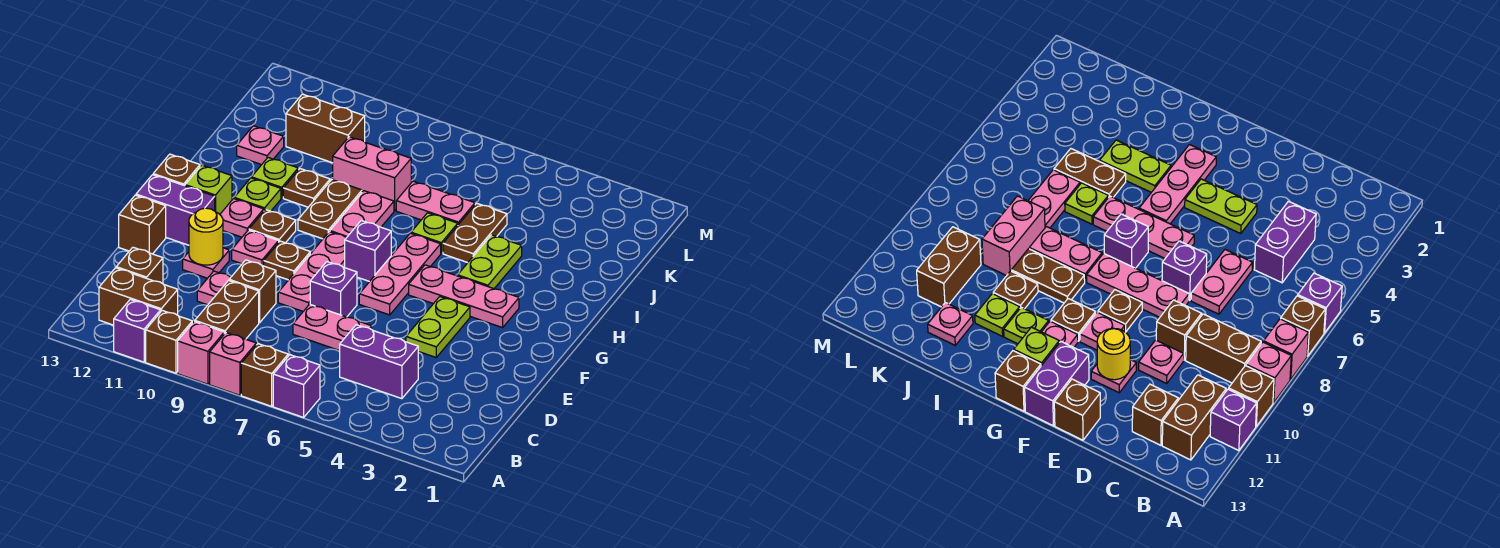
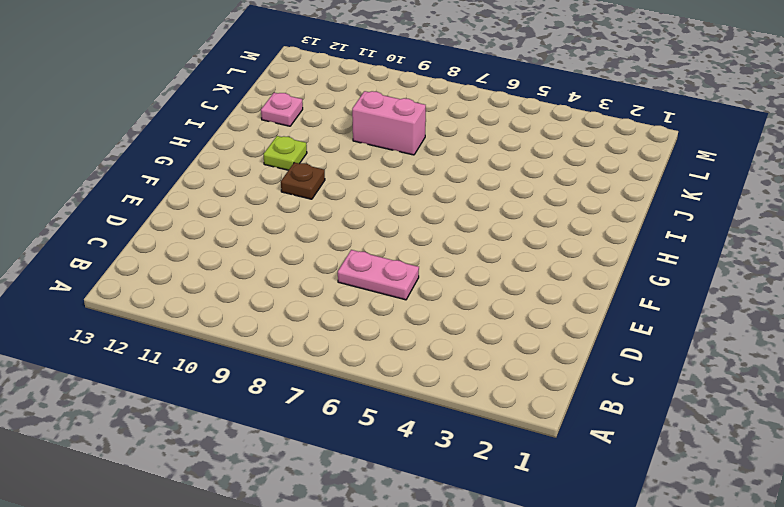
none -> purple 1x1 brick [273,355,320,417]
none -> brown 1x1 brick [241,344,288,406]
none -> pink 1x1 brick [210,333,256,395]
none -> pink 1x1 brick [178,321,224,384]

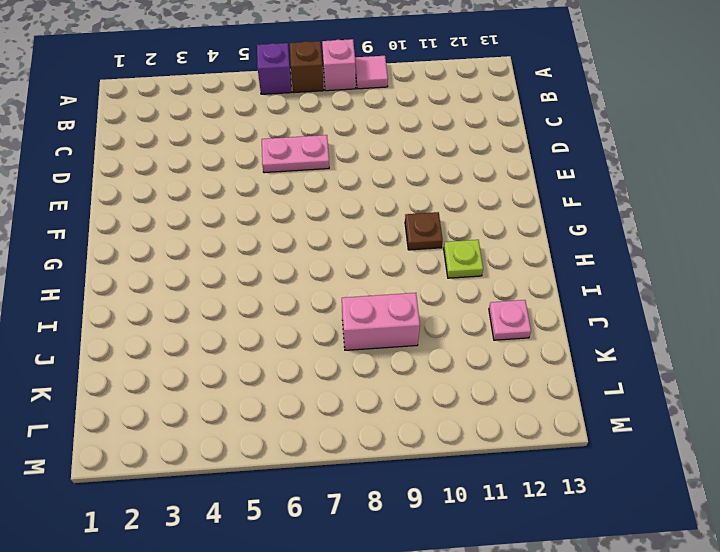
pink 1x1 tile [355,56,388,89] -> pink 1x1 brick [178,321,224,384]
none -> brown 1x1 brick [146,310,192,373]
none -> purple 1x1 brick [114,299,161,362]
none -> brown 1x2 brick [195,281,259,339]
none -> brown 1x2 brick [99,268,178,325]

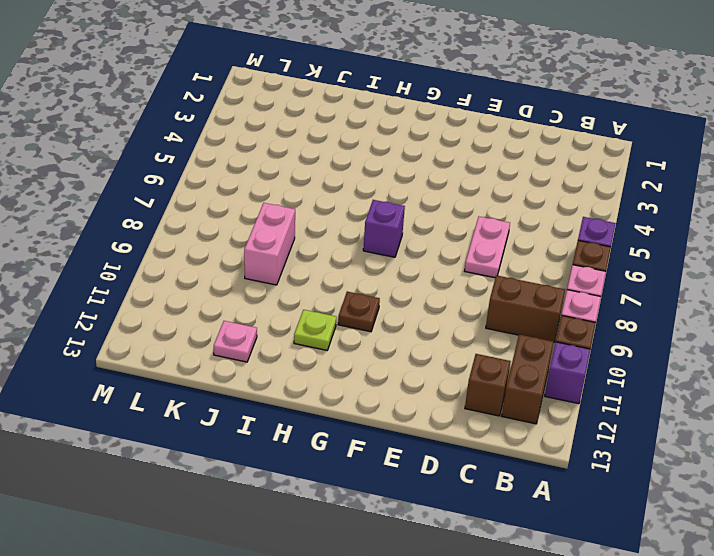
none -> purple 1x2 brick [340,325,418,399]
none -> brown 1x1 brick [229,260,276,323]
none -> pink 1x1 plate [197,271,231,305]
none -> lime 1x2 plate [406,297,470,357]

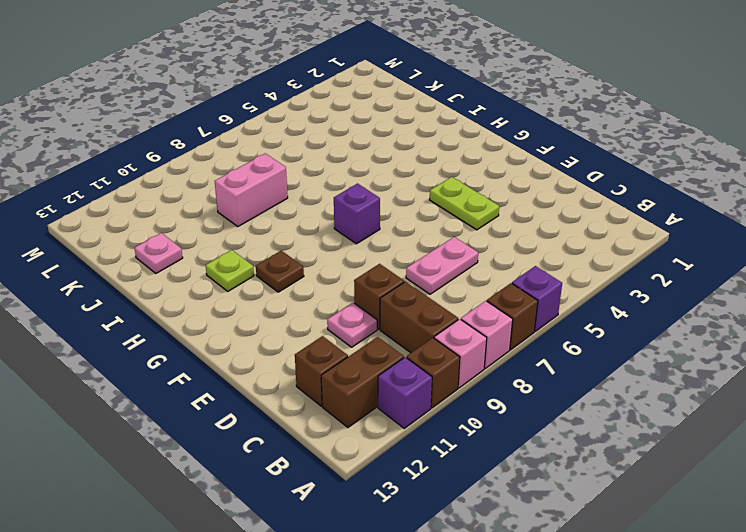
none -> purple 1x2 brick [340,325,418,399]
none -> purple 1x1 brick [310,262,357,317]
none -> pink 1x3 plate [278,232,346,311]
none -> pink 1x1 plate [183,248,229,278]

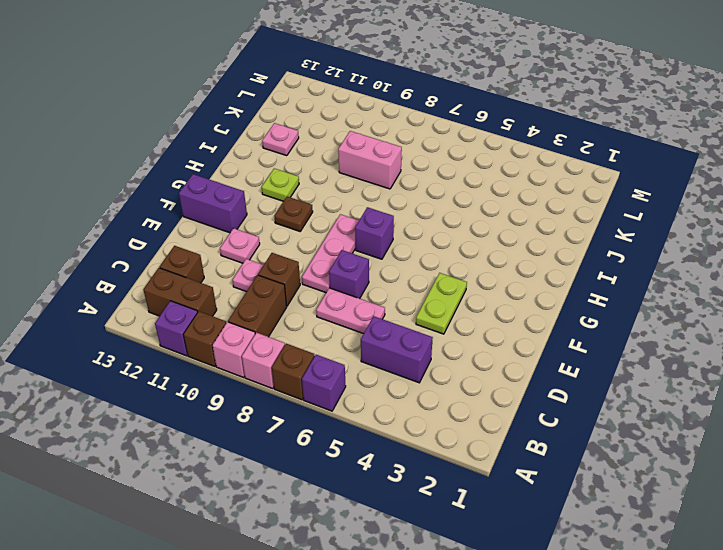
none -> brown 1x1 brick [119,195,166,254]
none -> pink 1x3 plate [359,233,441,315]
none -> brown 1x1 plate [264,241,310,280]
none -> pink 1x1 plate [232,230,279,266]

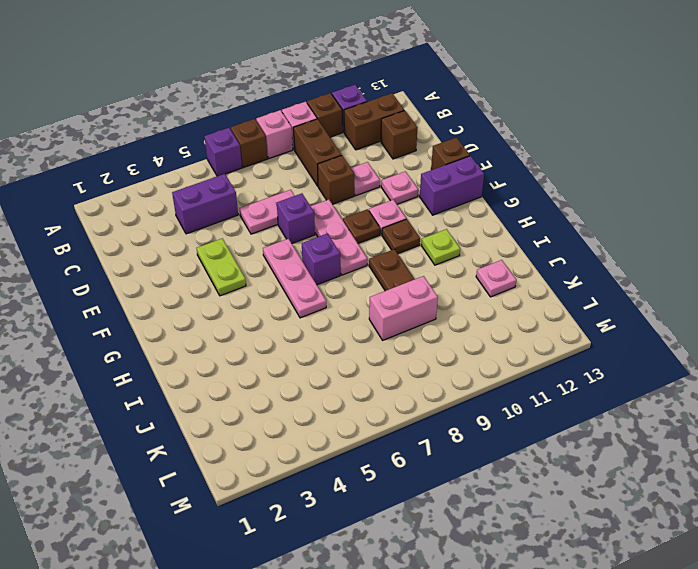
none -> pink 1x3 plate [409,265,519,328]
none -> pink 1x1 plate [220,199,264,237]
none -> lime 1x1 brick [185,165,232,214]
none -> brown 1x1 brick [153,154,200,186]

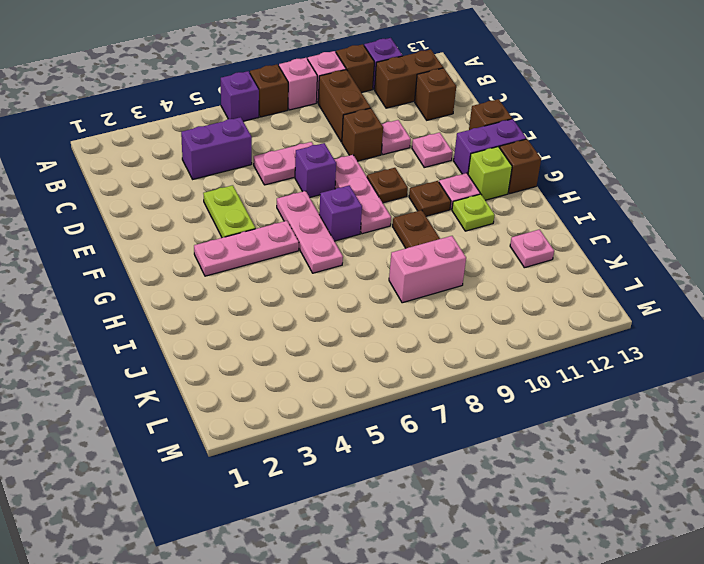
none -> pink 1x1 plate [232,230,279,266]
none -> lime 1x2 plate [458,235,522,289]
none -> pink 1x2 plate [330,191,394,238]
none -> brown 1x2 plate [443,203,507,263]

